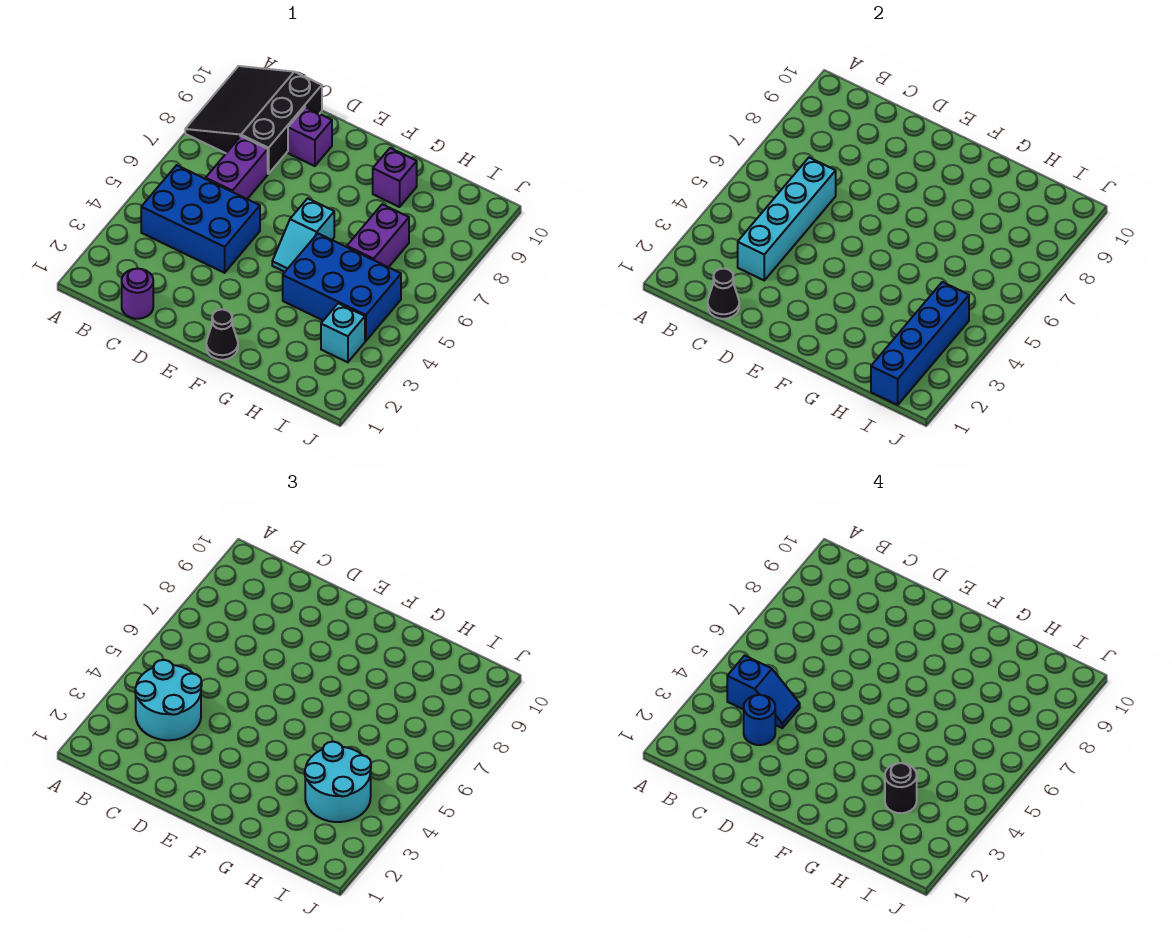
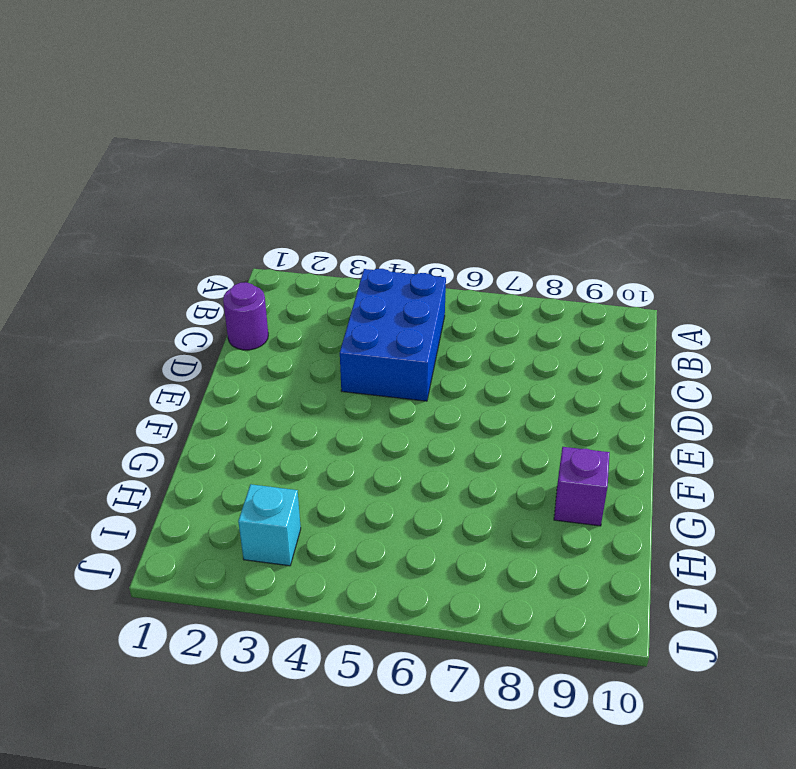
none -> black 3x3 slope [185,66,322,174]
none -> purple 1x2 brick [206,136,268,199]
none -> purple 1x1 brick [288,107,332,166]

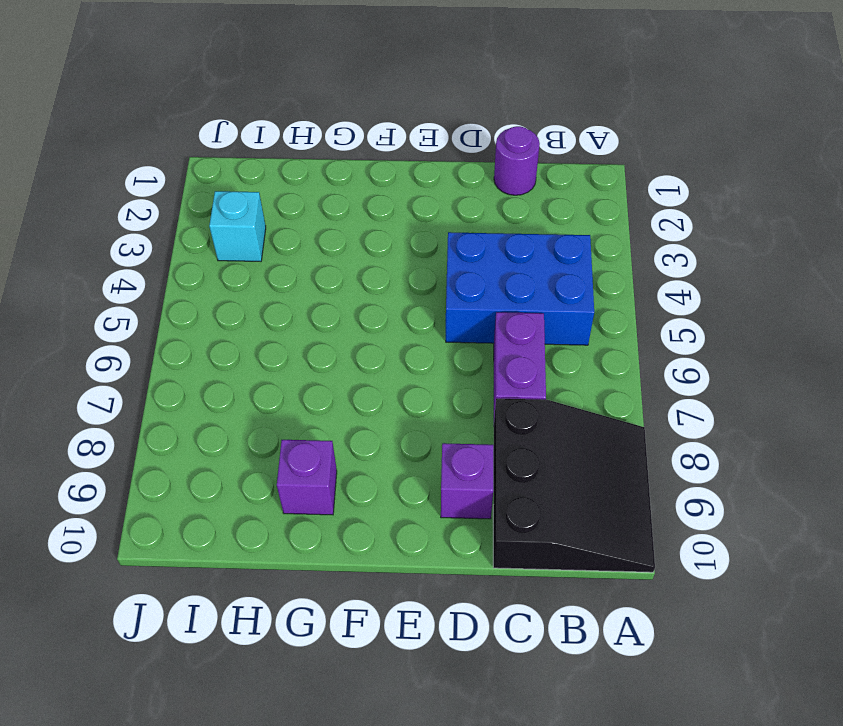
none -> black 1x1 cone [206,309,238,360]
none -> cyan 1x2 slope [272,198,334,272]
none -> blue 2x3 brick [283,234,401,341]

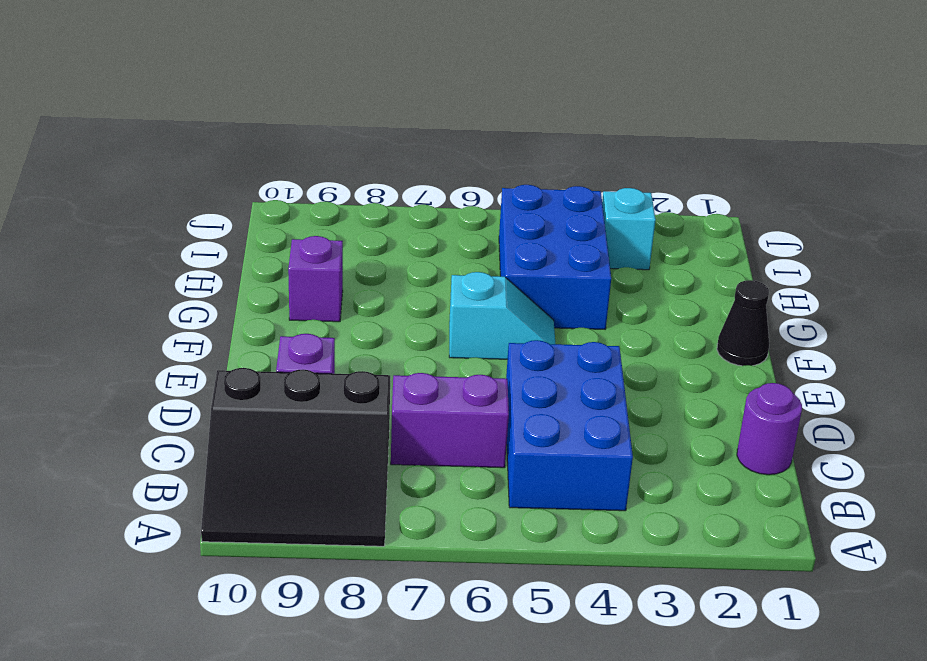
none -> purple 1x2 brick [347,204,409,267]
none -> black 1x1 cone [708,268,739,319]
none -> cyan 1x4 brick [738,158,836,280]

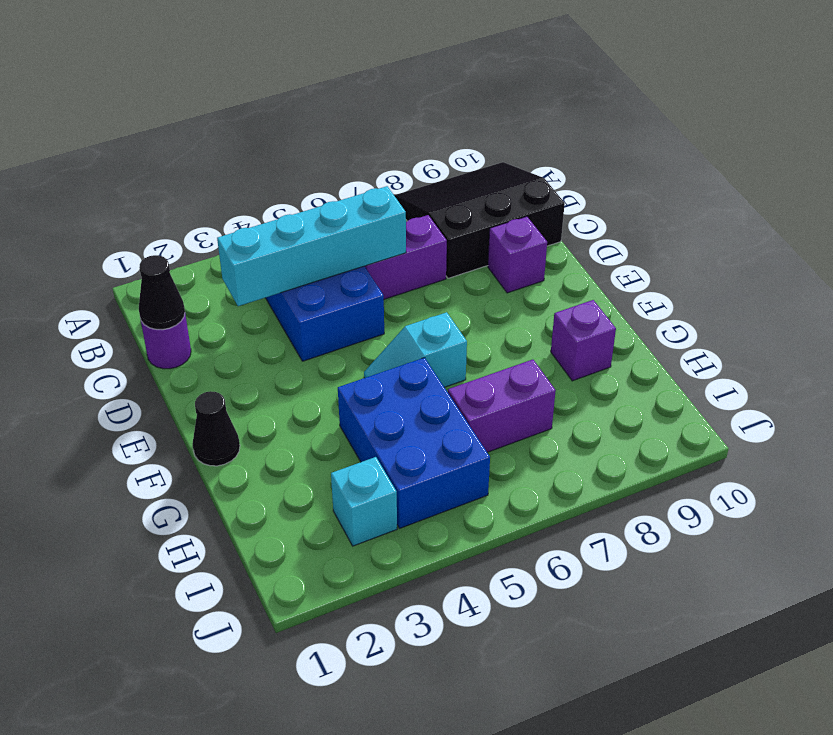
none -> blue 1x4 brick [871,282,969,405]
none -> cyan 2x2 round brick [135,660,202,740]
none -> cyan 2x2 round brick [305,741,371,822]

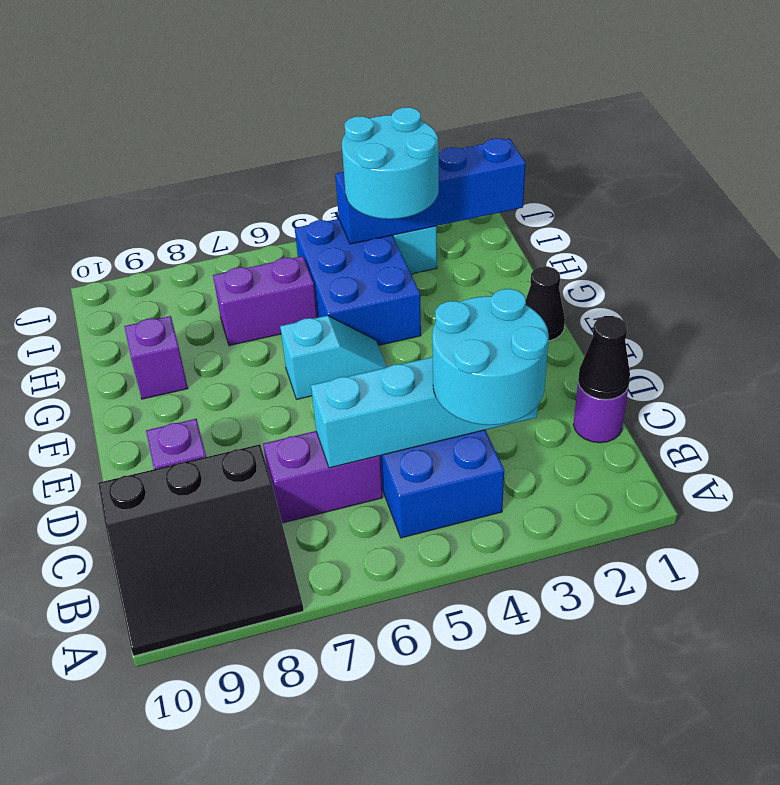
none -> blue 1x2 slope [727,656,800,728]
none -> blue 1x1 round brick [744,695,775,745]
none -> black 1x1 round brick [885,763,917,813]

